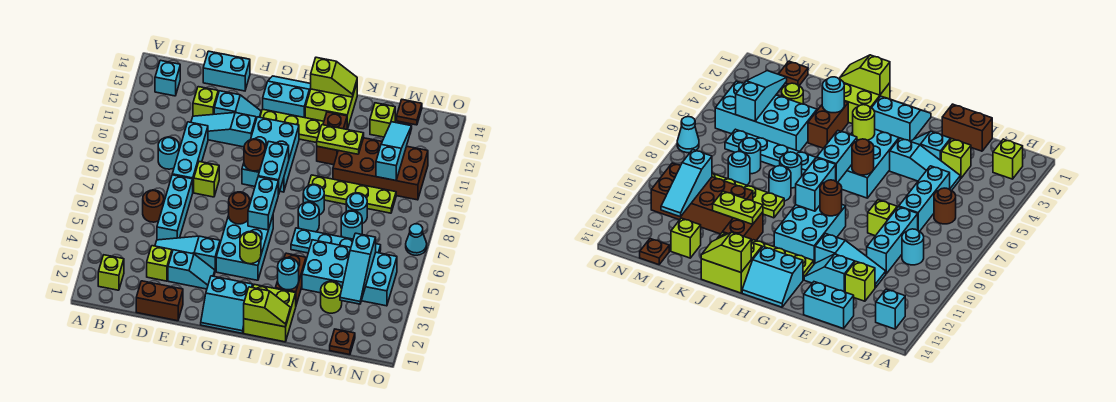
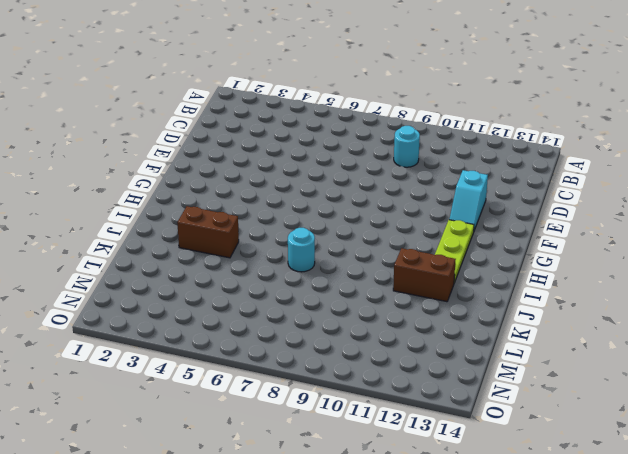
none -> lime 1x1 brick [98,255,124,290]
none -> cyan 1x1 brick [155,60,180,96]
none -> brown 1x1 round brick [143,190,164,222]
none -> brown 1x2 brick [136,281,183,321]

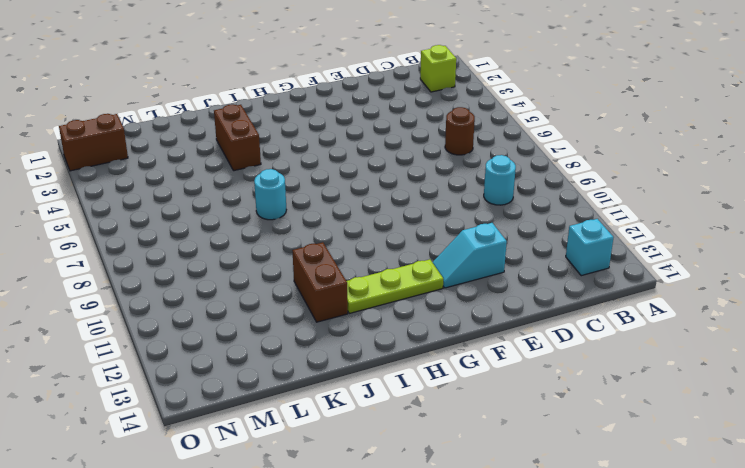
brown 1x2 brick [59,114,128,171] -> brown 1x2 brick moved to [136,281,183,321]
none -> lime 1x1 brick [147,246,172,281]
none -> cyan 1x3 slope [155,236,220,271]
none -> cyan 1x3 brick [157,175,193,240]
none -> cyan 1x3 brick [172,122,208,191]

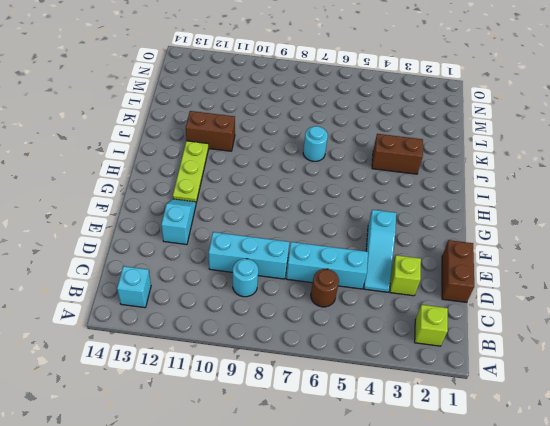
none -> cyan 1x3 slope [191,113,256,147]
none -> lime 1x1 brick [193,87,218,116]
none -> cyan 1x2 brick [203,51,250,91]
none -> cyan 1x2 slope [168,250,215,289]

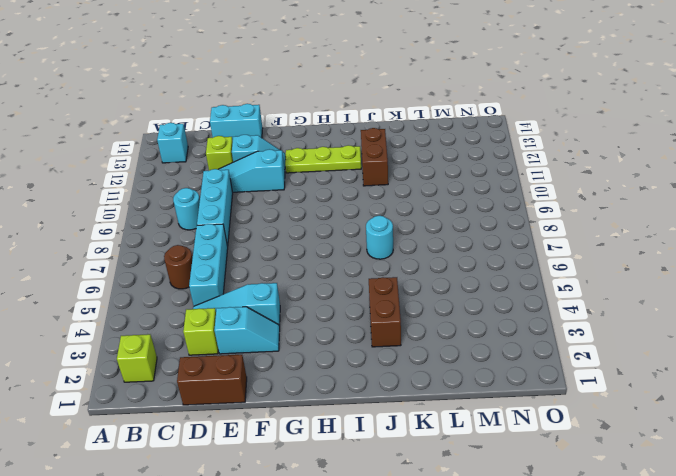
none -> lime 1x1 brick [194,162,219,197]
none -> cyan 2x2 slope [201,276,253,333]
none -> cyan 2x3 brick [216,215,273,280]
none -> cyan 2x3 brick [242,117,299,192]

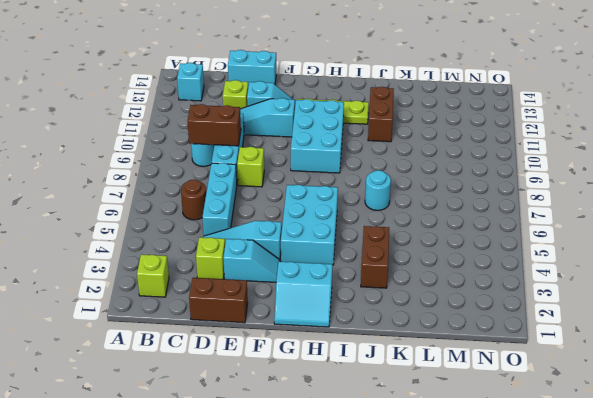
brown 1x2 brick [187,104,241,146] -> none
none -> cyan 2x2 slope [263,76,311,118]
none -> lime 2x2 brick [244,284,296,342]
none -> lime 2x2 brick [305,84,357,129]
none -> cyan 1x4 plate [291,228,381,253]

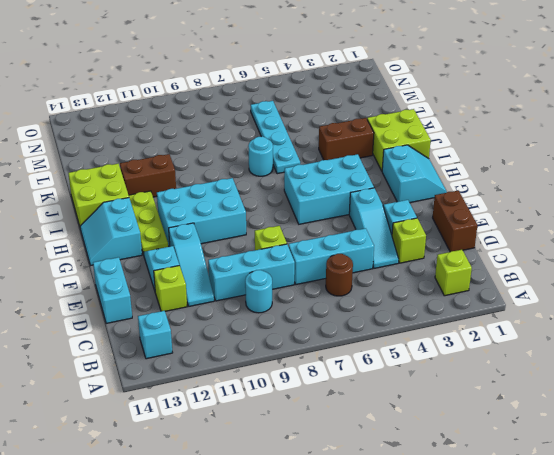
none -> cyan 1x1 round brick [303,184,324,215]
none -> lime 1x4 plate [308,175,396,213]
none -> cyan 2x4 brick [302,240,397,306]
none -> brown 2x4 brick [333,138,428,200]

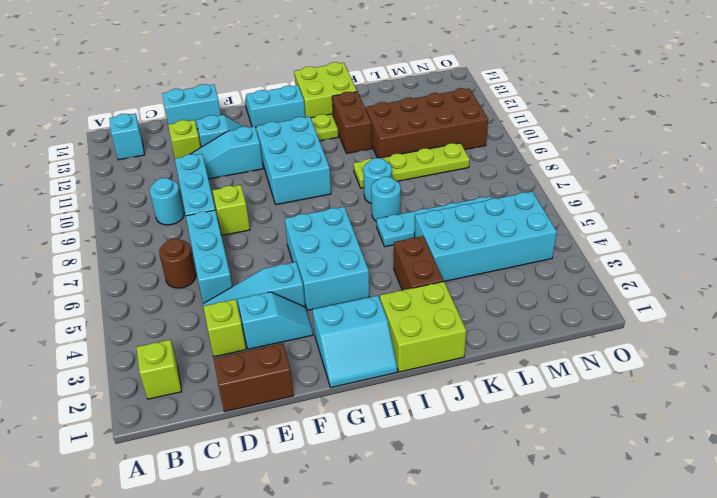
none -> lime 1x1 round brick [321,281,342,313]
none -> cyan 1x1 round brick [341,211,362,239]
none -> cyan 1x1 round brick [346,193,367,224]
none -> lime 1x1 brick [370,103,395,137]

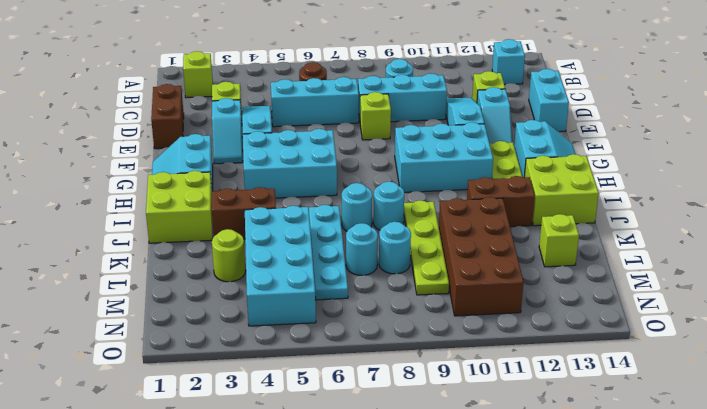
none -> brown 1x1 plate [330,329,355,355]
none -> brown 1x1 plate [397,100,422,125]
none -> cyan 1x1 cone [406,224,427,255]
none -> brown 1x1 round brick [229,192,250,224]

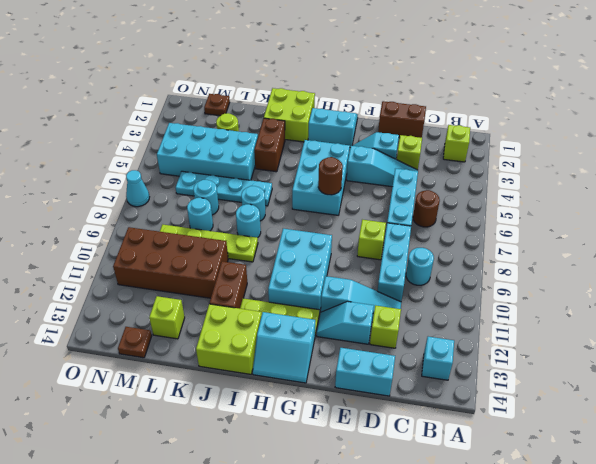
none -> brown 1x1 round brick [244,139,265,171]
none -> lime 1x1 round brick [240,232,261,264]
none -> cyan 1x2 brick [248,177,278,230]
none -> cyan 1x2 brick [258,142,289,194]

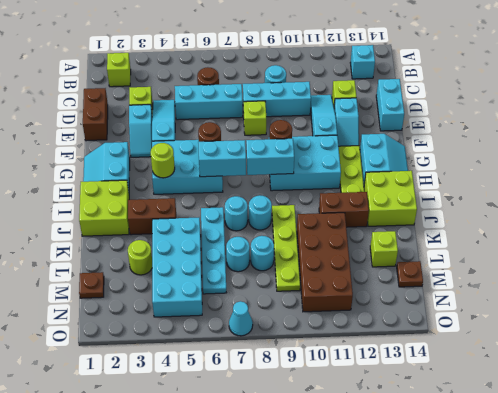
none -> lime 1x2 slope [244,287,291,327]
none -> lime 1x2 slope [311,57,357,97]
none -> cyan 1x1 round brick [278,258,299,290]
none -> lime 1x2 plate [317,125,364,154]

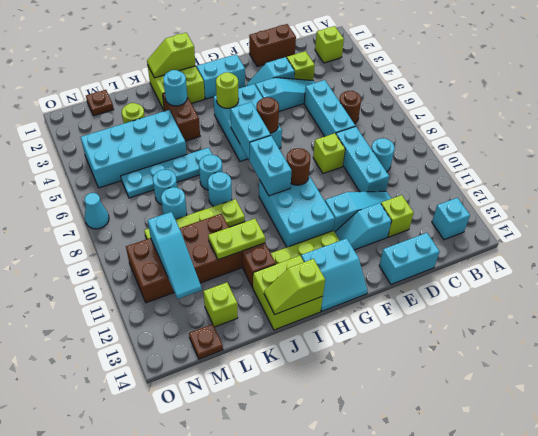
none -> cyan 1x3 slope [340,233,376,304]

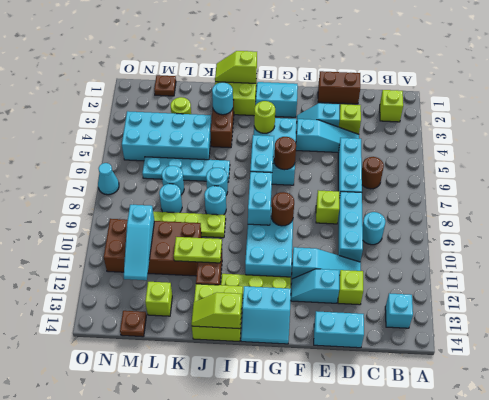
none -> cyan 1x3 slope [340,233,376,304]

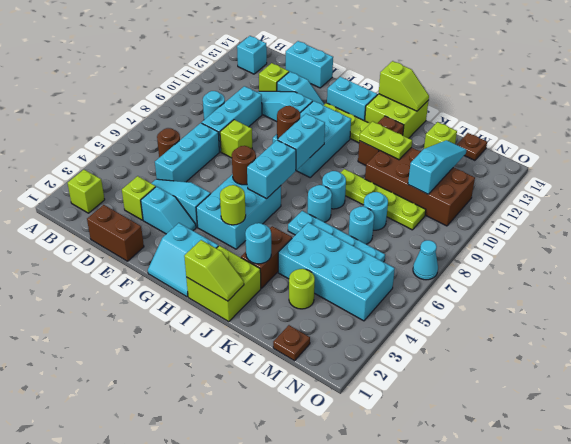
none -> cyan 1x3 slope [340,233,376,304]

